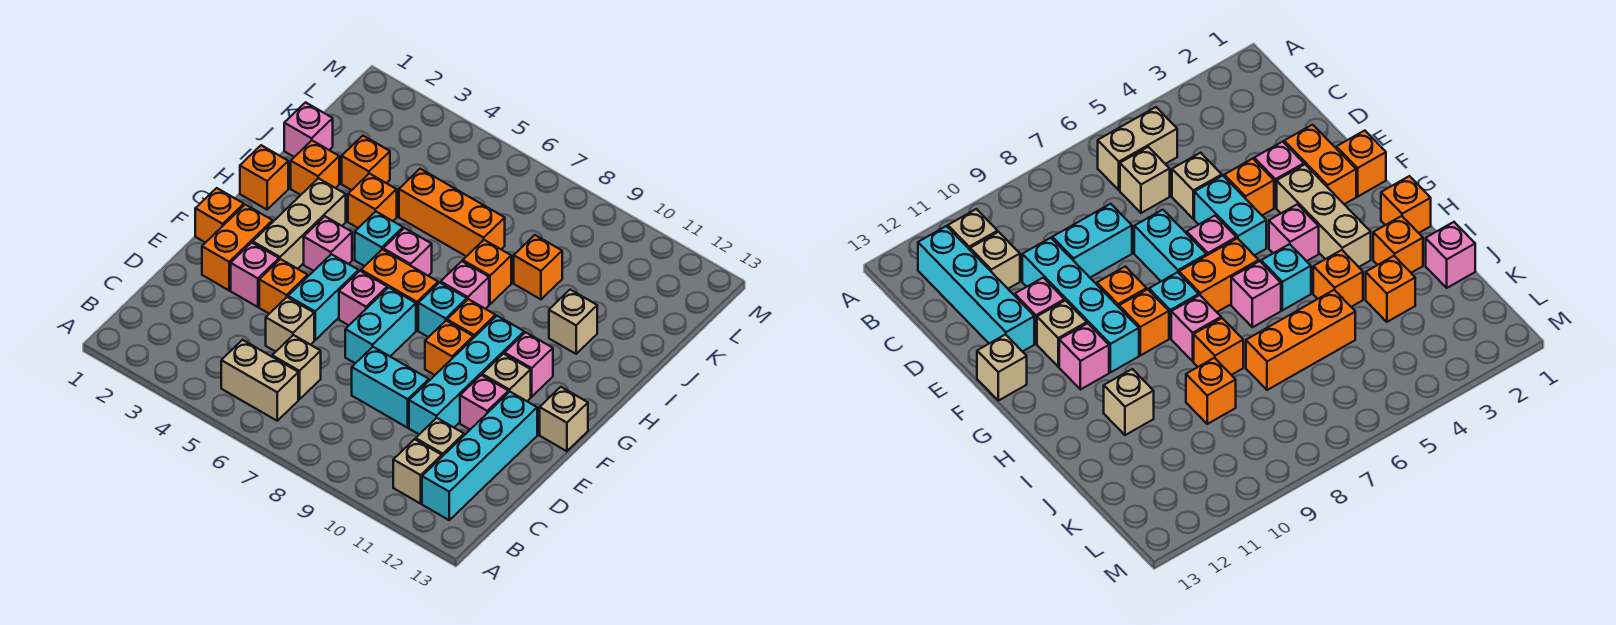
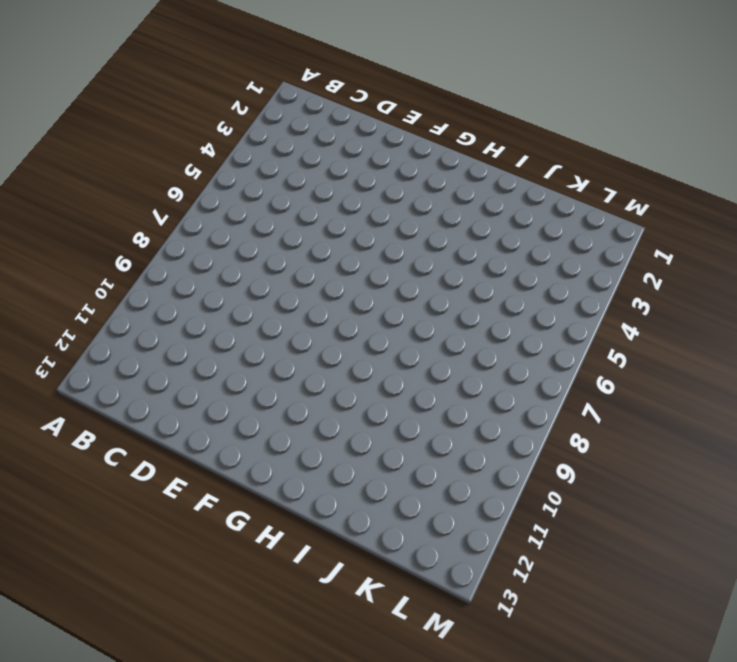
none -> tan 1x2 brick [221,340,298,421]
none -> tan 1x1 brick [393,439,442,504]
none -> cyan 1x4 brick [422,392,537,520]
none -> tan 1x1 brick [272,335,321,399]

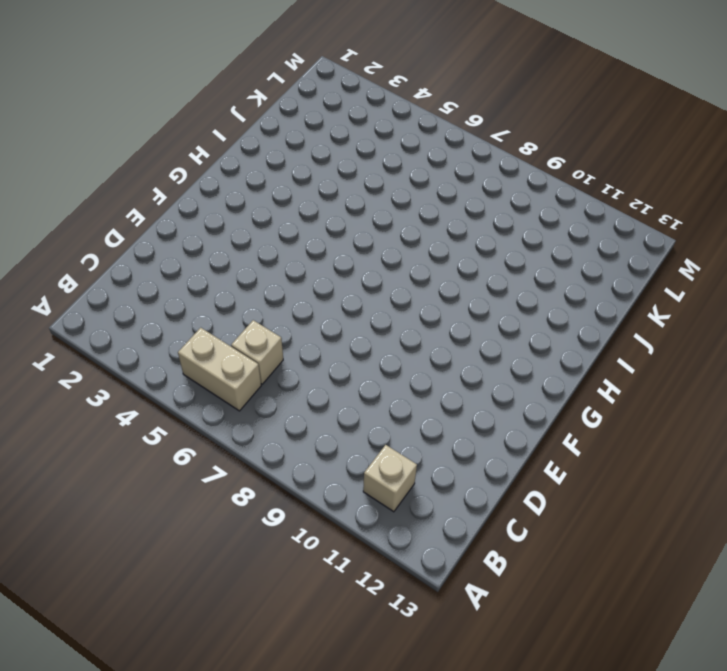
none -> cyan 1x4 brick [422,392,537,520]
none -> tan 1x1 brick [416,418,464,456]
none -> tan 1x1 brick [266,297,314,352]
none -> cyan 1x2 brick [352,347,429,428]

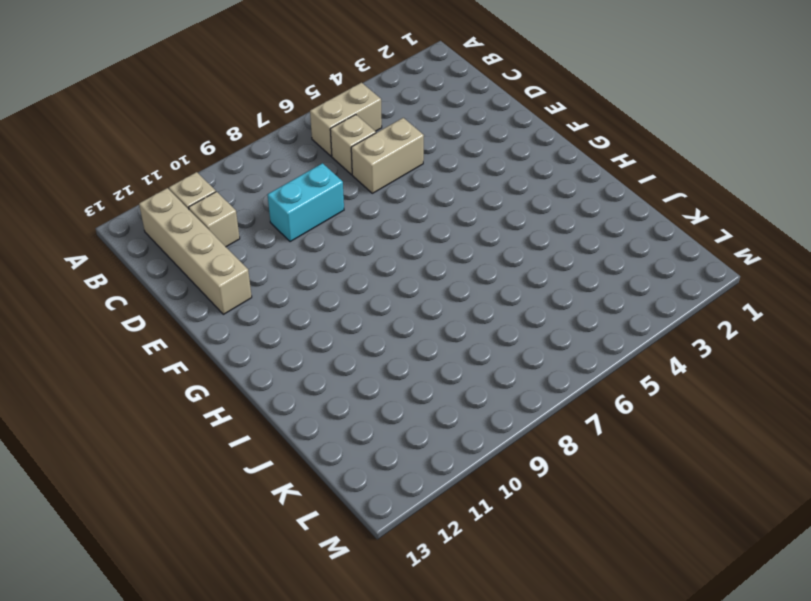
tan 1x4 brick [139,188,252,314] -> cyan 1x4 brick [422,392,537,520]
tan 1x2 brick [351,118,424,193] -> tan 1x1 brick [266,297,314,352]
none -> cyan 1x4 brick [409,316,524,434]
none -> orange 1x2 brick [202,205,273,290]
none -> pink 1x1 brick [231,243,279,307]
none -> orange 1x1 brick [259,259,308,314]

